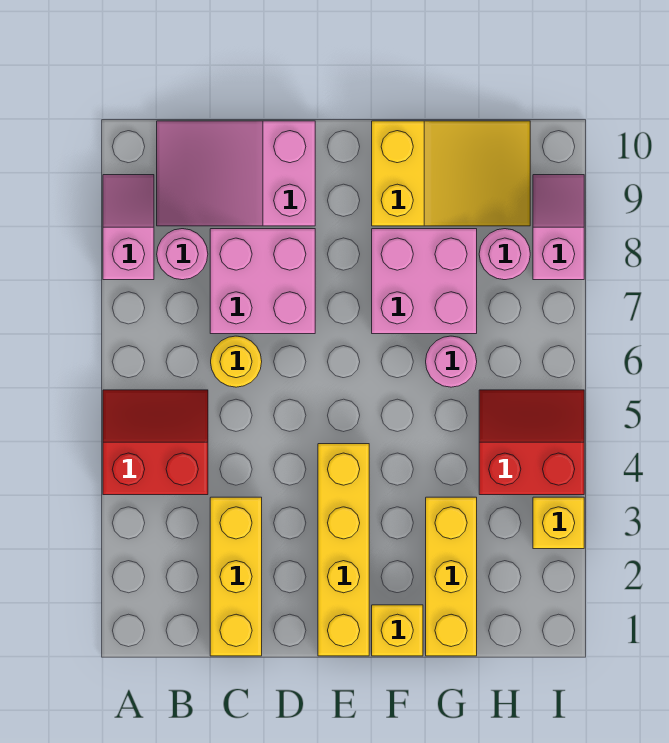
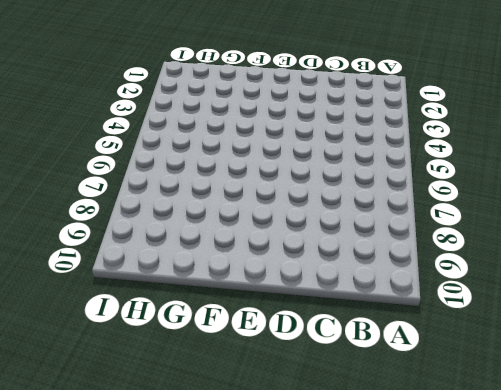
none -> red 2x2 slope [103,390,208,495]
none -> pink 1x2 slope [103,175,154,280]
none -> pink 1x1 round brick [157,229,208,280]

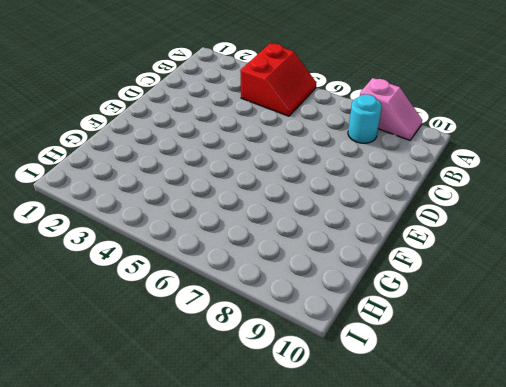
cyan 1x1 round brick [348,94,382,143] -> pink 1x1 round brick [157,229,208,280]
none -> pink 2x3 slope [157,121,315,226]
none -> yellow 1x3 brick [210,497,262,656]
none -> yellow 1x1 round brick [211,336,262,387]

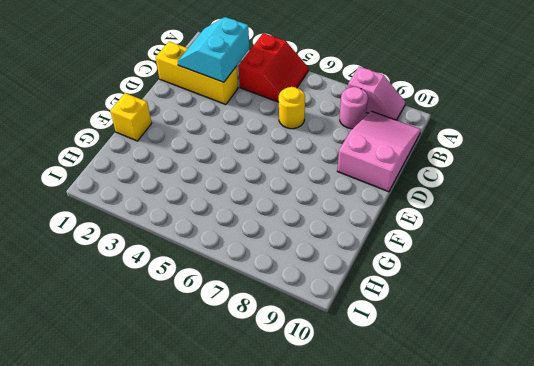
cyan 2x2 slope [178,17,249,82] -> none
none -> pink 2x2 brick [210,229,315,334]
none -> yellow 1x4 brick [318,444,369,656]
none -> pink 2x2 brick [372,229,477,334]

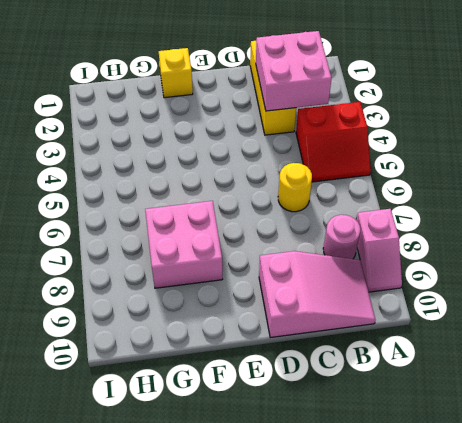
pink 2x2 brick [256,31,332,111] -> pink 2x2 brick moved to [210,229,315,334]
none -> yellow 1x4 brick [318,444,369,656]
none -> yellow 2x3 slope [372,121,530,226]
none -> yellow 1x3 brick [426,497,477,656]

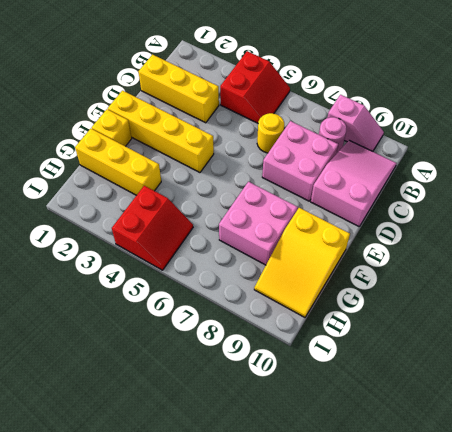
none -> pink 1x1 round brick [426,336,477,387]
none -> pink 1x1 round brick [479,229,530,280]
none -> yellow 1x1 brick [533,497,584,549]

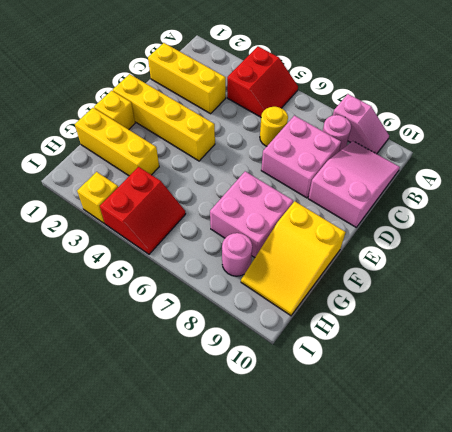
none -> pink 1x1 round brick [426,336,477,387]
none -> pink 1x2 slope [533,175,584,280]

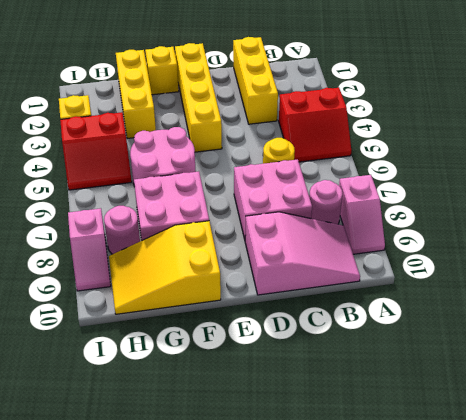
pink 2x2 round brick [130,127,196,187] -> pink 1x1 round brick [426,336,477,387]

